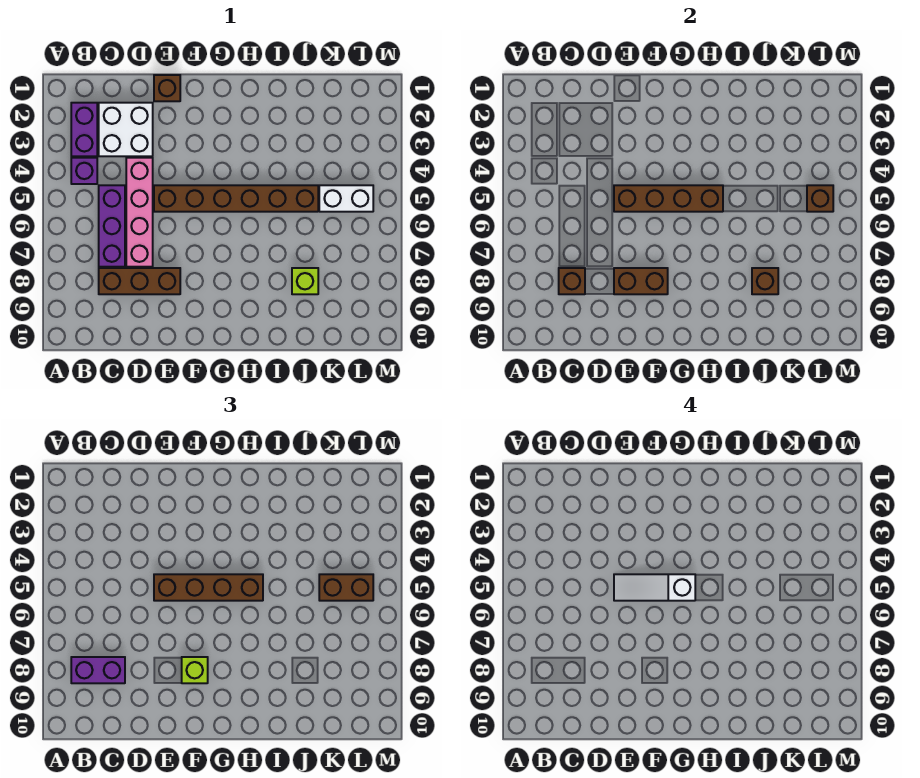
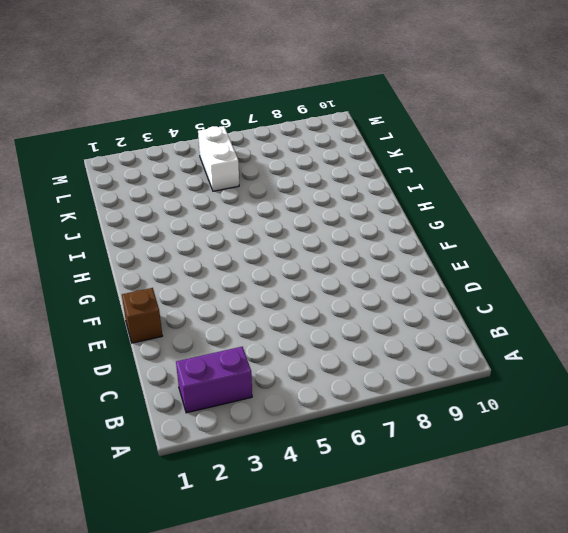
none -> purple 1x1 brick [71,158,97,184]
none -> white 2x2 brick [99,103,153,156]
none -> purple 1x3 brick [99,185,125,267]

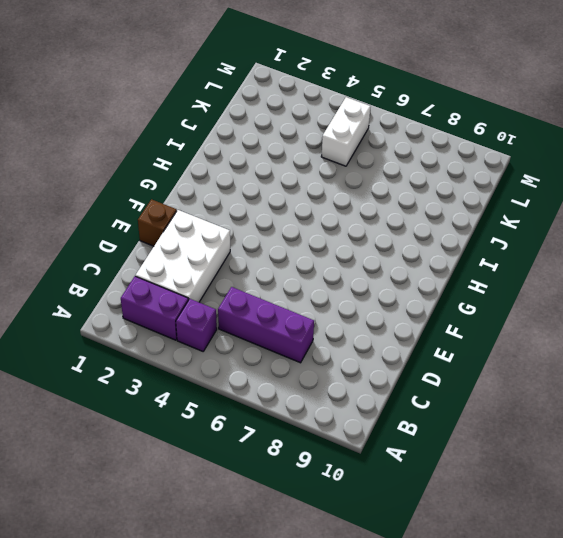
white 2x3 brick [136,210,230,302] -> white 2x2 brick [99,103,153,156]
none -> brown 1x3 brick [99,268,180,294]
none -> pink 1x4 brick [126,158,153,267]
none -> brown 1x6 brick [154,185,318,212]

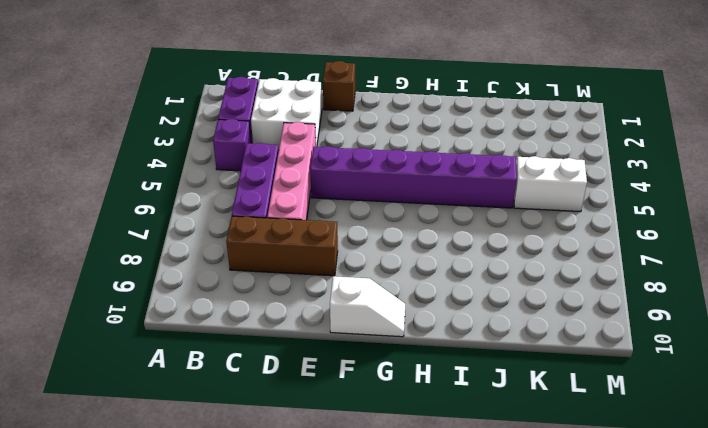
purple 1x6 brick [310,146,517,208] -> brown 1x6 brick [154,185,318,212]
white 1x2 slope [330,276,405,337] -> none
none -> lime 1x1 brick [292,268,318,294]
none -> brown 1x1 brick [559,268,585,294]
none -> brown 1x4 brick [614,185,723,212]

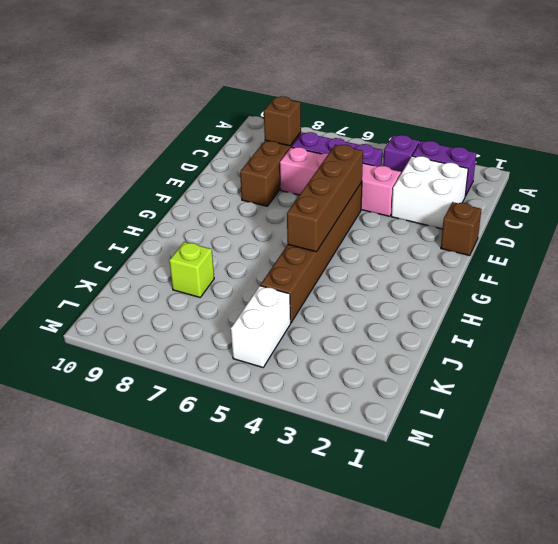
none -> brown 1x2 brick [614,268,668,294]
none -> brown 1x1 brick [752,268,778,294]
none -> brown 1x1 brick [807,185,833,212]

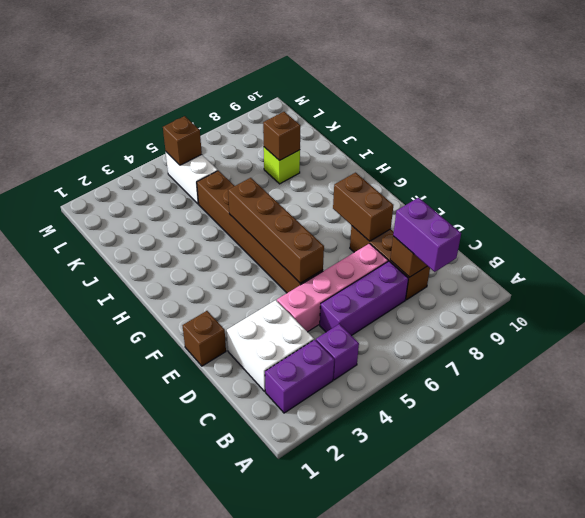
none -> brown 1x4 brick [154,574,263,601]
none -> lime 1x1 brick [182,657,208,683]
none -> brown 1x2 brick [319,574,373,601]

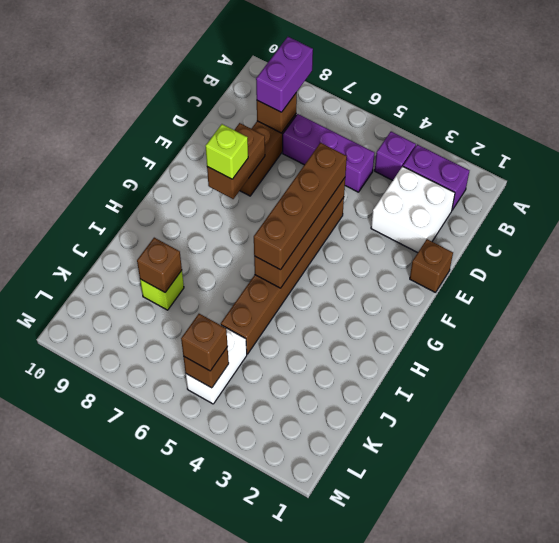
brown 1x1 brick [181,314,228,371] -> brown 1x2 brick [319,574,373,601]
none -> pink 1x4 brick [126,158,153,267]
none -> white 1x3 slope [614,574,695,601]

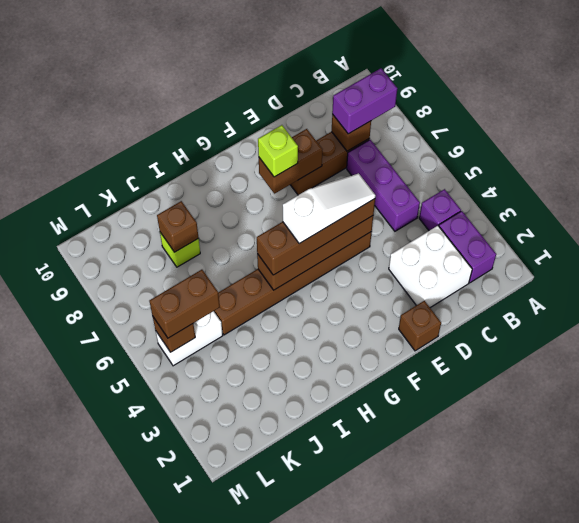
none -> pink 1x4 brick [126,158,153,267]

